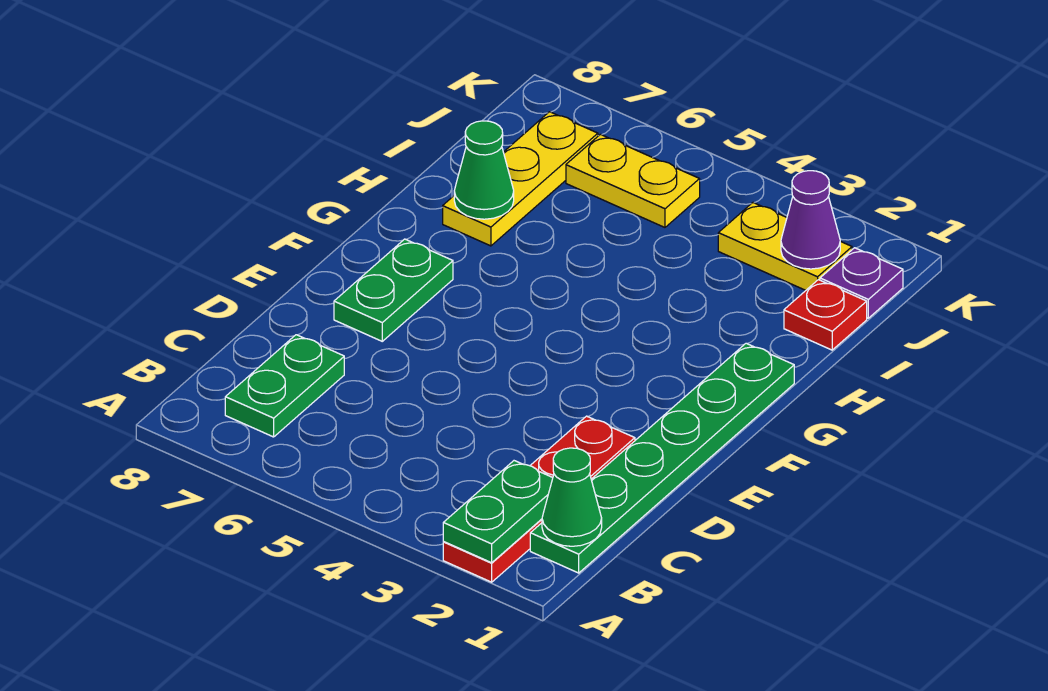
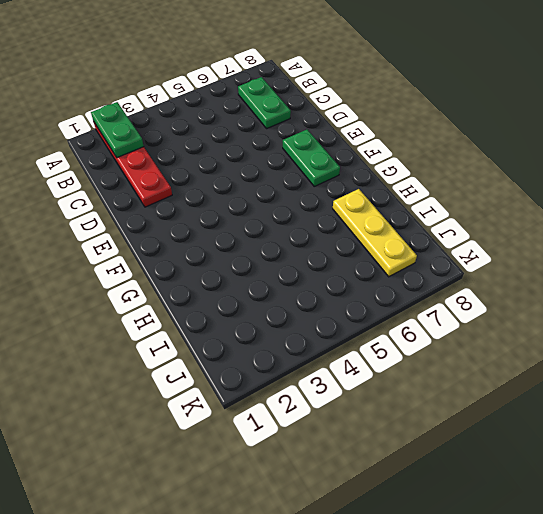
none -> green 1x6 plate [530,343,794,573]
none -> red 1x1 plate [784,280,867,350]
none -> purple 1x1 plate [820,248,903,318]

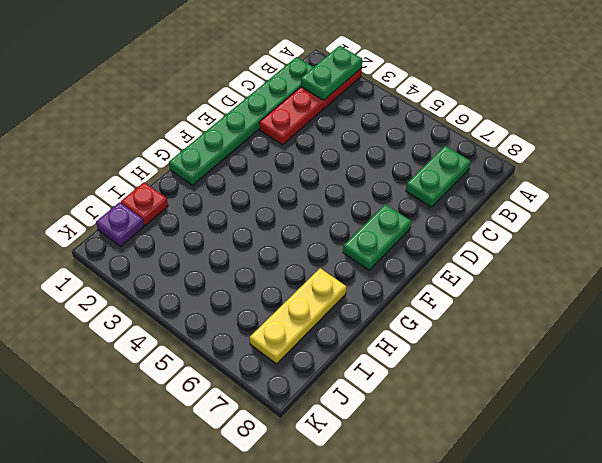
none -> yellow 1x2 plate [718,203,852,291]
none -> yellow 1x2 plate [566,134,700,227]
none -> green 1x1 cone [542,448,602,546]

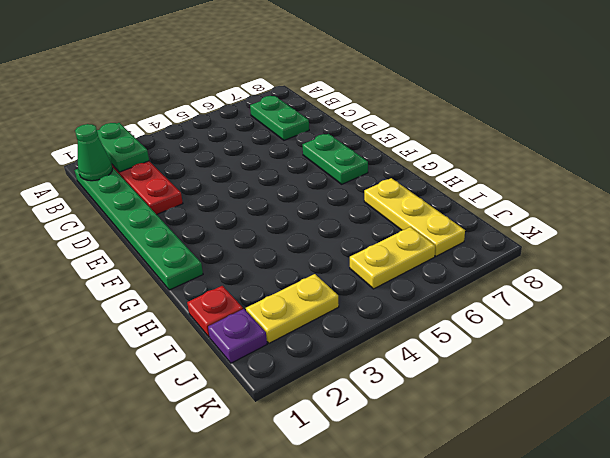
none -> green 1x1 cone [454,121,514,219]
none -> purple 1x1 cone [781,171,840,269]

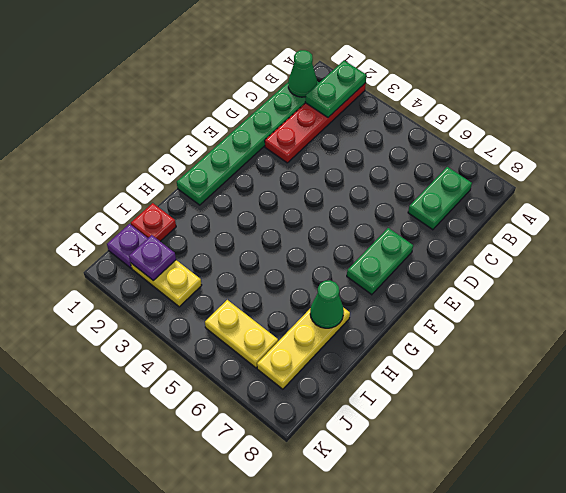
purple 1x1 plate [129,235,176,281] -> purple 1x1 cone [781,171,840,269]

